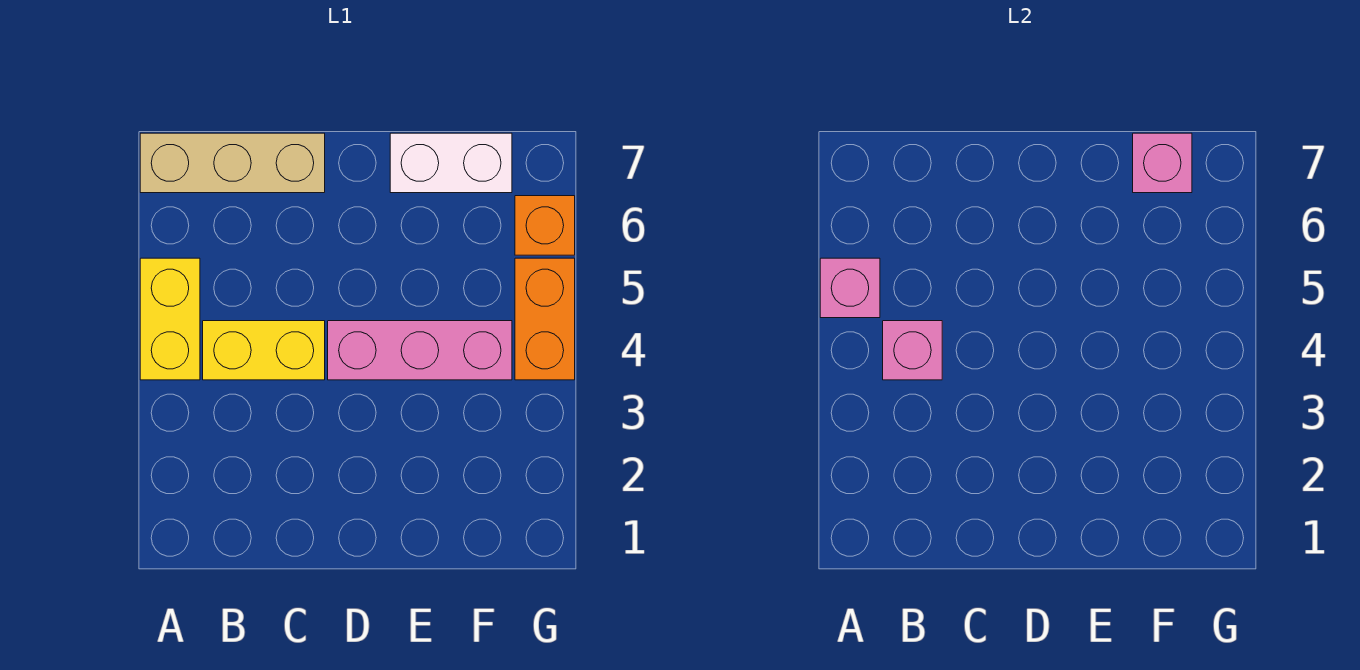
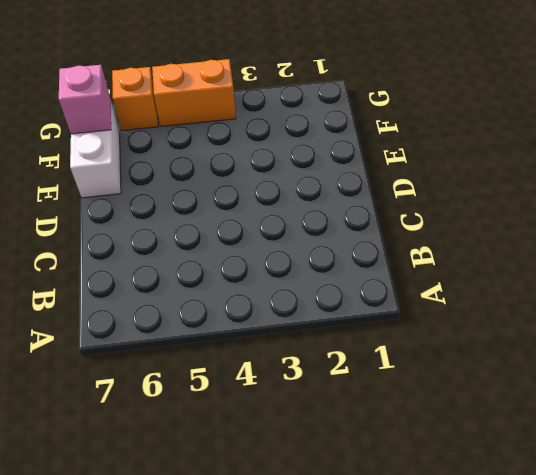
none -> yellow 1x2 brick [140,258,200,380]
none -> tan 1x3 brick [140,133,325,193]

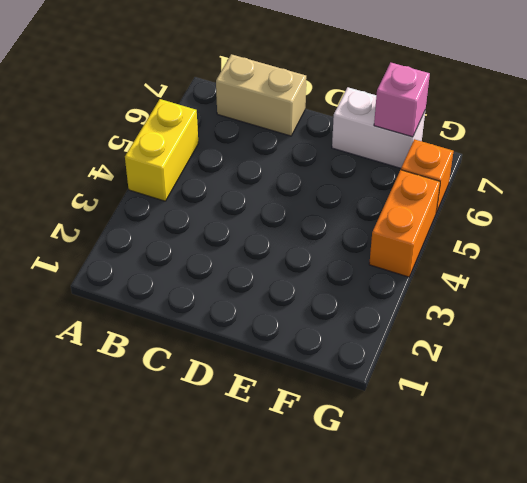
tan 1x2 brick [216,54,306,136] -> tan 1x3 brick [140,133,325,193]
none -> yellow 1x2 brick [203,321,325,380]
none -> pink 1x3 brick [328,321,512,380]

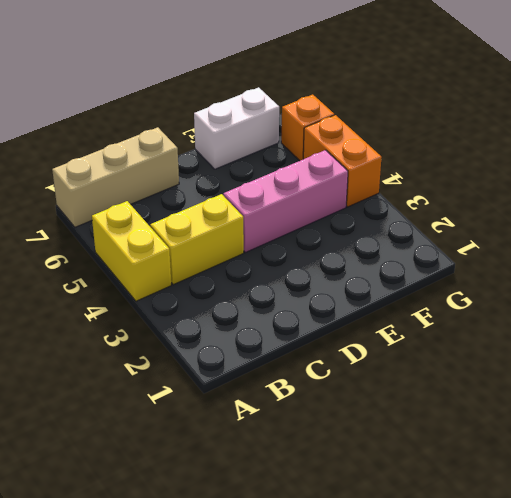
none -> pink 1x1 brick [820,258,880,318]
none -> pink 1x1 brick [883,321,942,380]

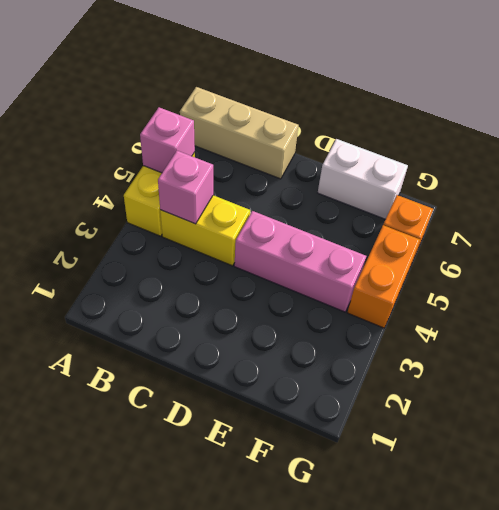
none -> pink 1x1 brick [1133,133,1192,193]

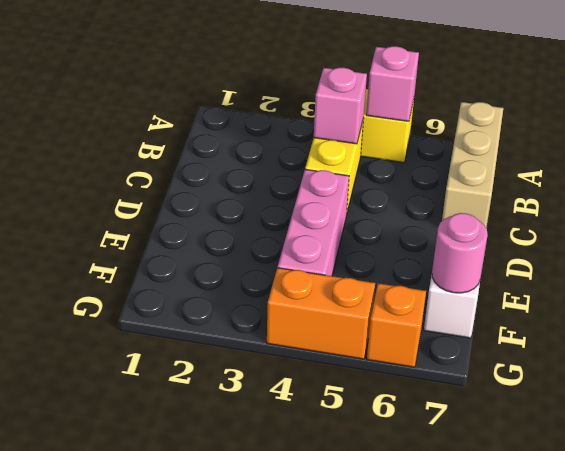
pink 1x1 round brick [432,213,488,293] -> pink 1x1 brick [1133,133,1192,193]

